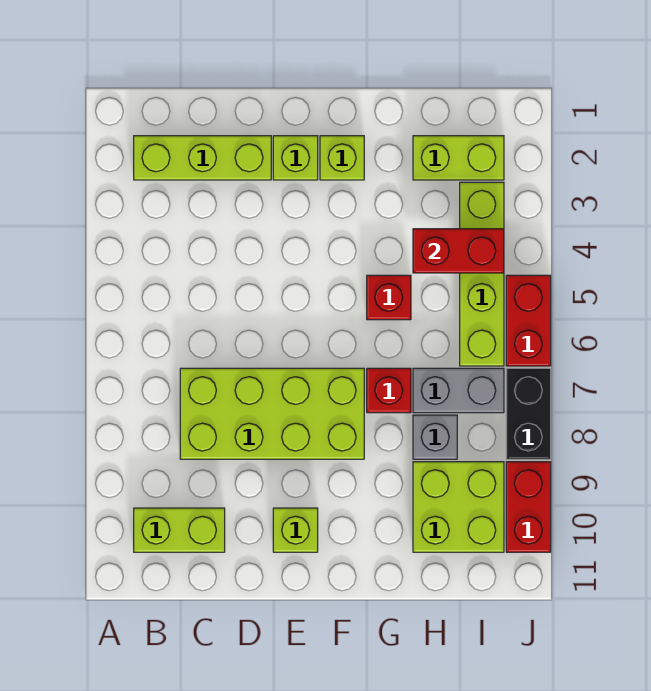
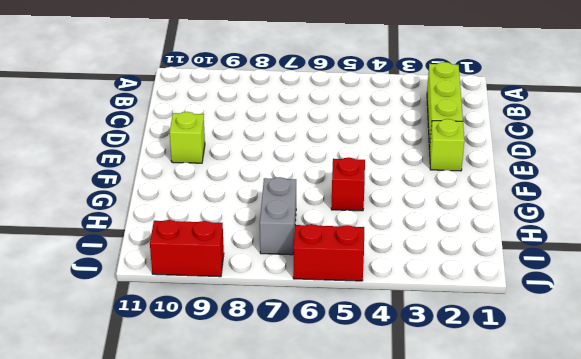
none -> lime 1x2 brick [134,508,225,552]
none -> lime 2x4 brick [180,368,364,459]
none -> lime 1x1 brick [320,136,364,180]

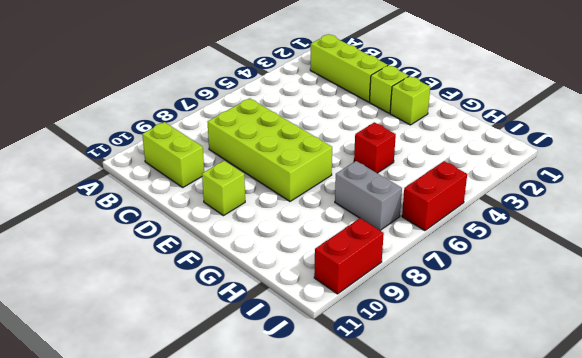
none -> red 1x1 brick [367,368,411,413]
none -> lime 1x2 brick [413,136,504,180]
none -> grey 1x1 brick [413,415,457,459]

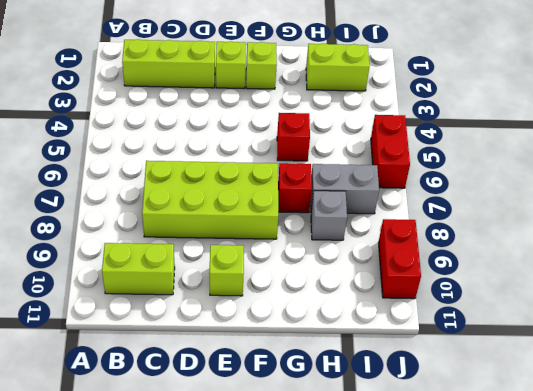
none -> lime 2x2 brick [413,462,504,552]
none -> lime 1x4 brick [460,182,504,366]
none -> black 1x2 brick [506,368,551,459]

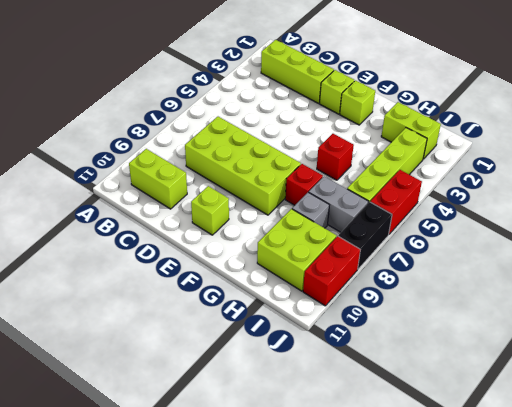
none -> red 1x2 brick [413,229,504,273]

